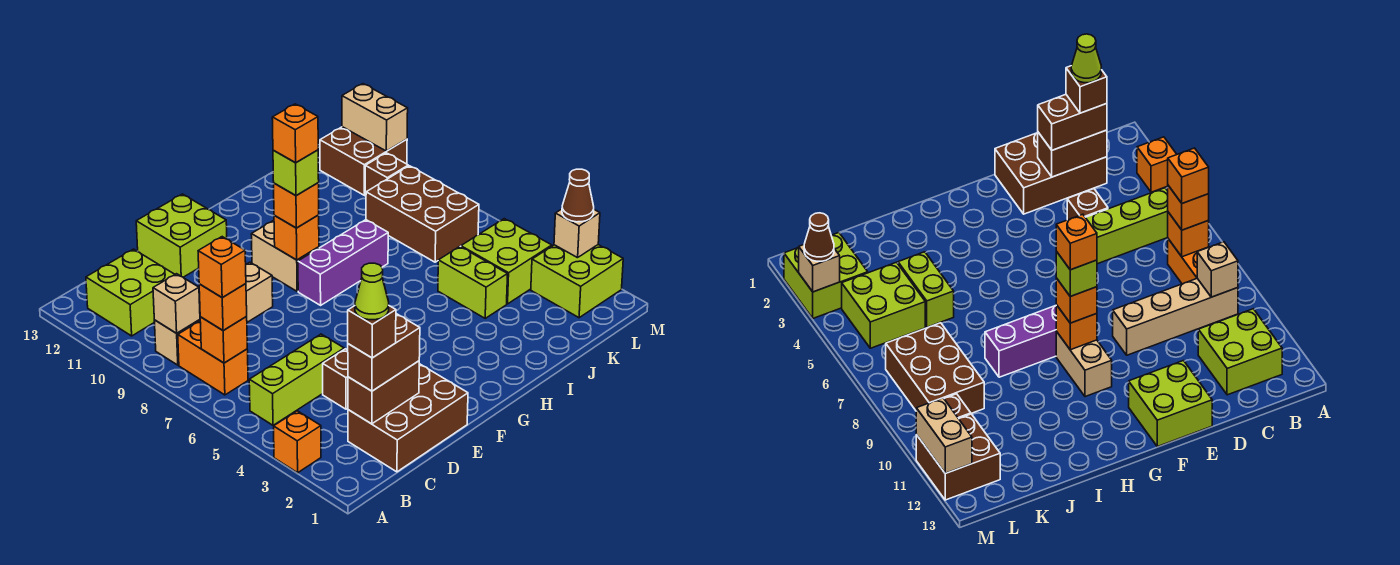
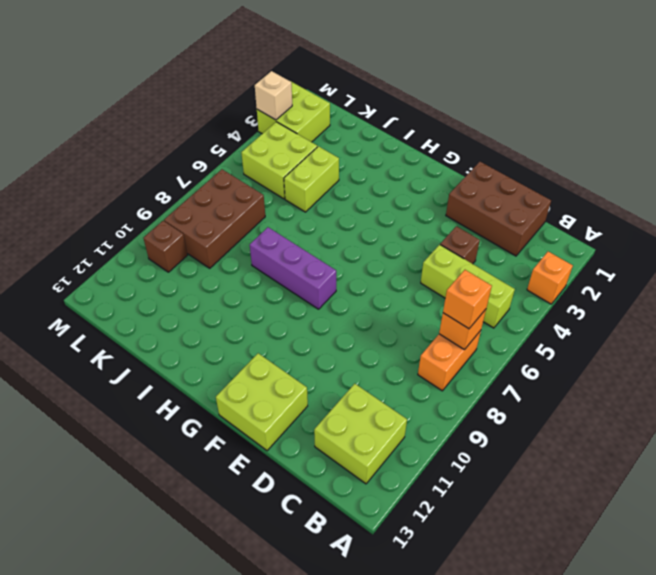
none -> tan 1x4 brick [154,262,273,365]
none -> tan 1x2 brick [251,220,319,291]
none -> brown 2x2 brick [320,127,407,195]
none -> tan 1x1 brick [153,274,200,333]

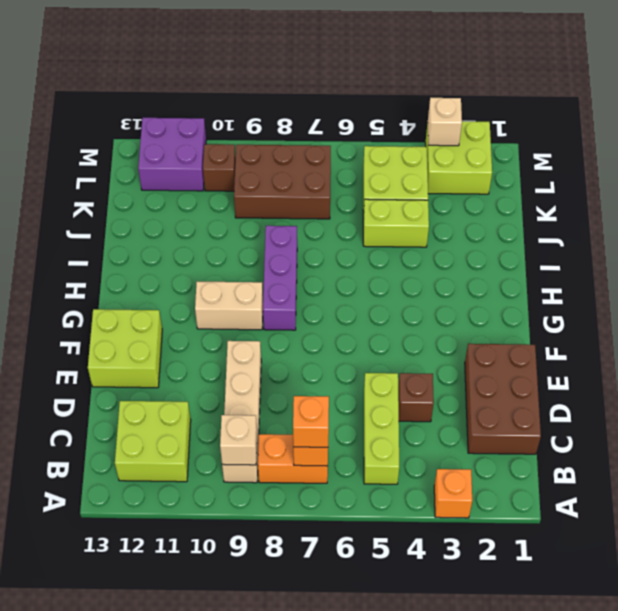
purple 2x2 brick [138,118,206,191] -> brown 2x2 brick [320,127,407,195]
none -> brown 1x2 brick [348,361,419,424]
none -> orange 1x1 brick [274,215,319,260]
none -> tan 1x2 brick [342,84,408,151]
none -> brown 1x2 brick [348,314,420,391]

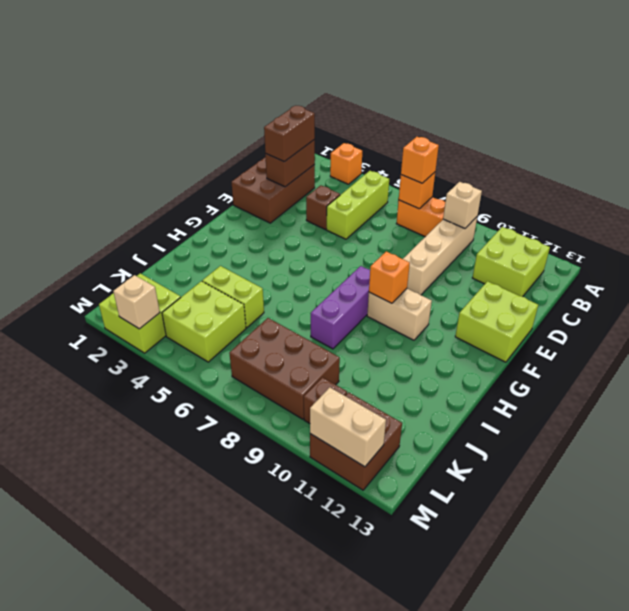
none -> orange 1x1 brick [274,183,319,228]
none -> brown 1x1 cone [562,169,594,222]
none -> orange 1x1 brick [198,237,246,298]
none -> brown 1x1 brick [348,306,396,358]

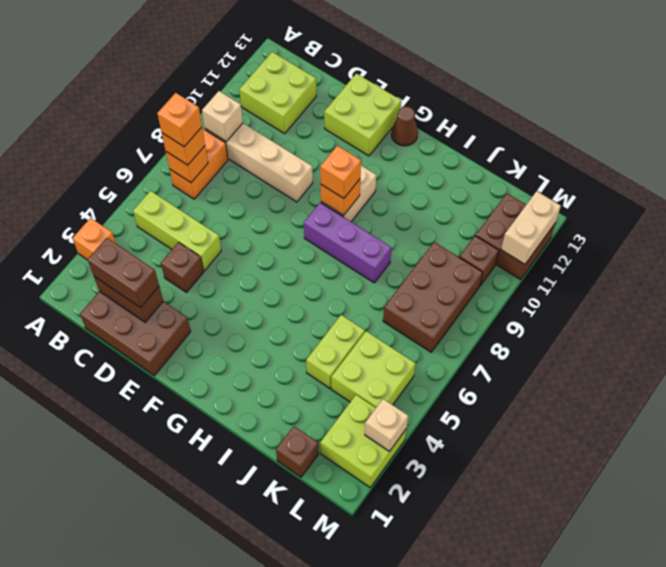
brown 1x1 cone [391,106,418,146] -> brown 1x1 cone moved to [562,169,594,222]
brown 1x1 brick [276,426,319,477] -> brown 1x1 brick moved to [348,306,396,358]
none -> lime 1x1 brick [273,150,319,196]
none -> lime 1x1 cone [355,263,389,320]
none -> orange 1x1 brick [272,104,318,163]

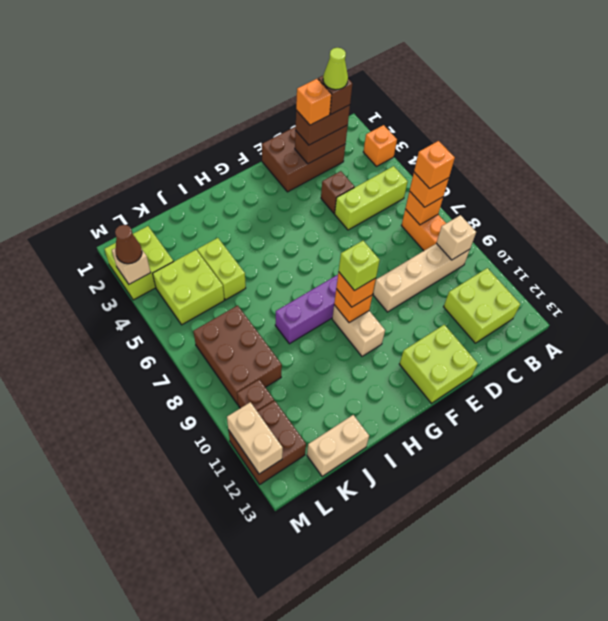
orange 1x1 brick [296,79,332,125] -> orange 1x1 brick moved to [272,104,318,163]
tan 1x2 brick [307,415,369,476] -> none

